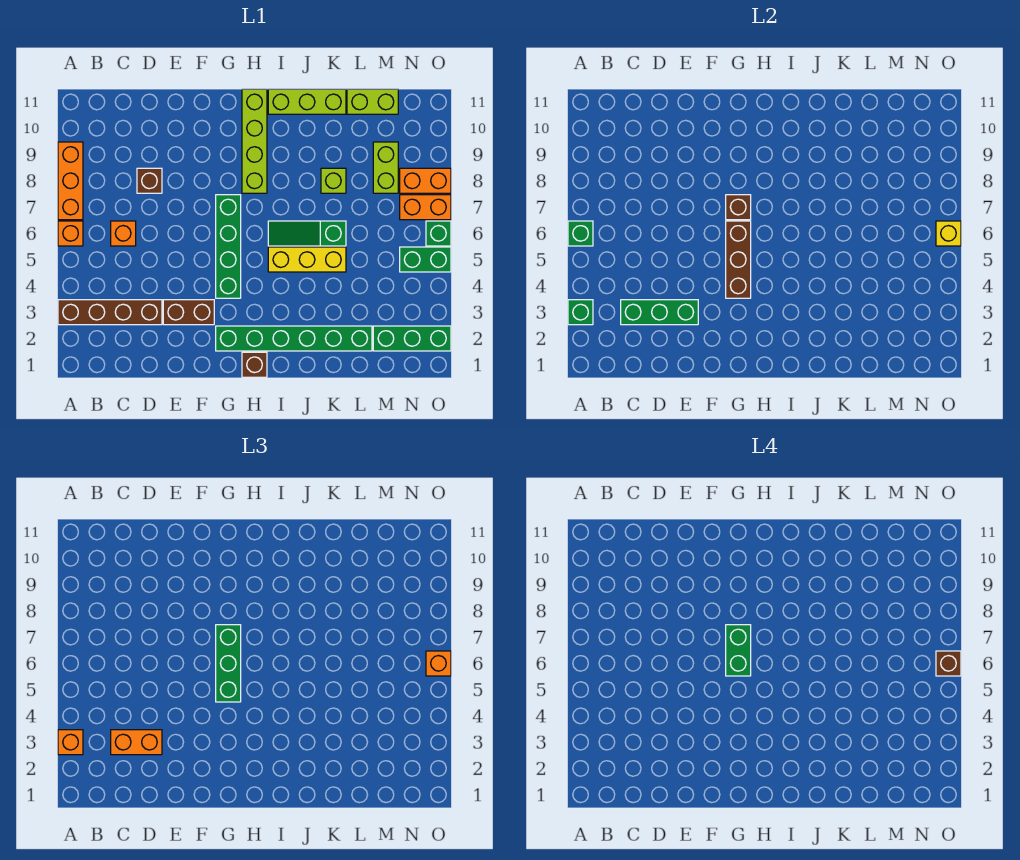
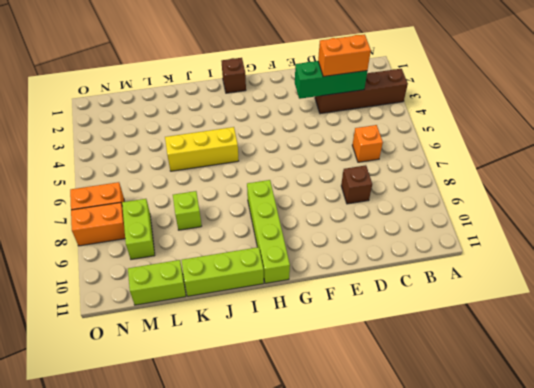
none -> orange 1x1 brick [58,221,83,246]
none -> orange 1x3 brick [58,142,83,220]
none -> brown 1x2 brick [163,300,214,325]
none -> green 1x6 brick [216,326,372,351]

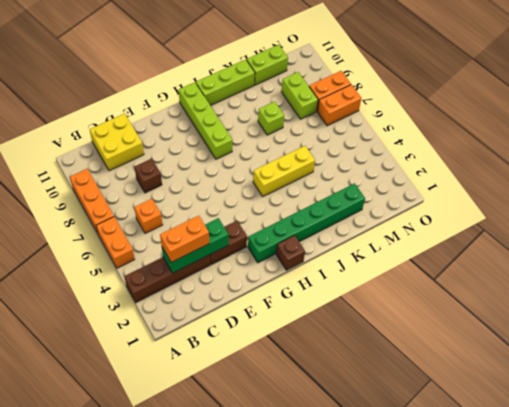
orange 1x2 brick [96,217,135,268] -> orange 1x1 brick [58,221,83,246]
yellow 2x2 brick [89,113,144,171] -> none
none -> green 1x4 brick [216,195,241,298]
none -> green 1x3 slope [268,221,346,246]
none -> green 1x3 brick [373,326,451,351]
none -> green 1x2 brick [400,247,451,272]

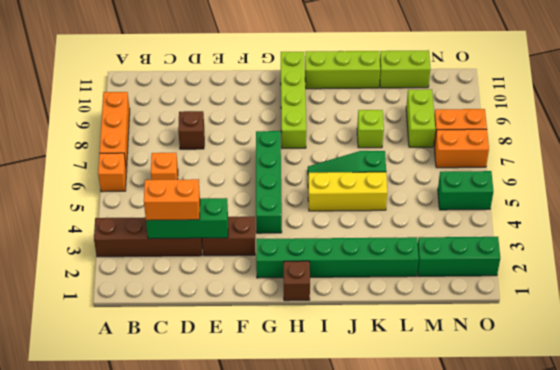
none -> green 1x1 brick [426,221,451,246]
none -> green 1x1 brick [568,300,593,325]
none -> green 1x1 brick [568,221,593,246]
none -> brown 1x3 brick [726,221,751,298]

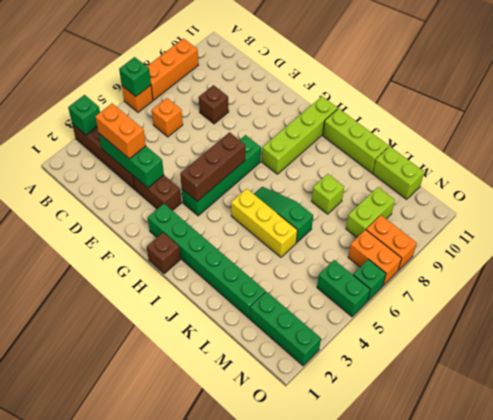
none -> brown 1x1 brick [726,195,751,220]
none -> yellow 1x1 brick [936,221,961,246]
none -> orange 1x1 brick [58,730,83,755]
none -> green 1x3 brick [216,625,241,702]

